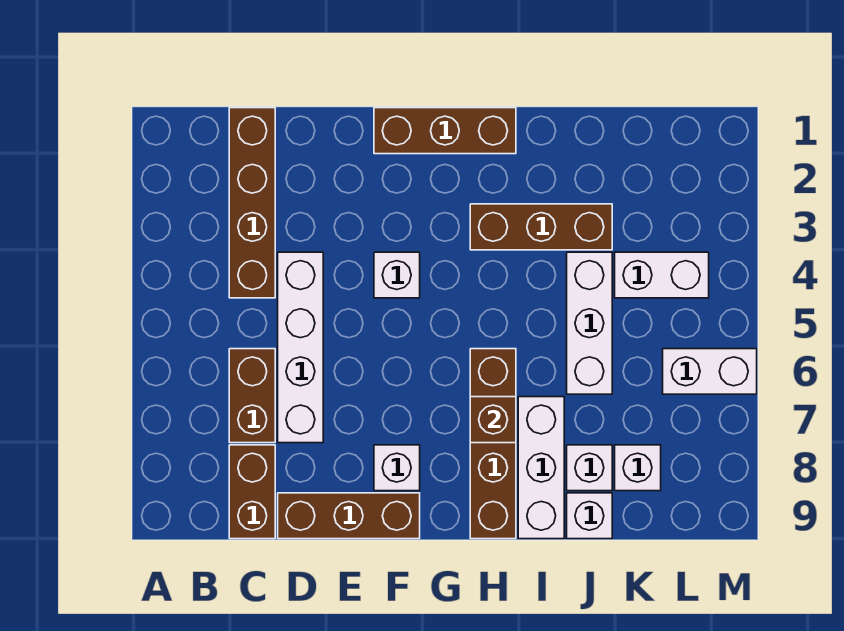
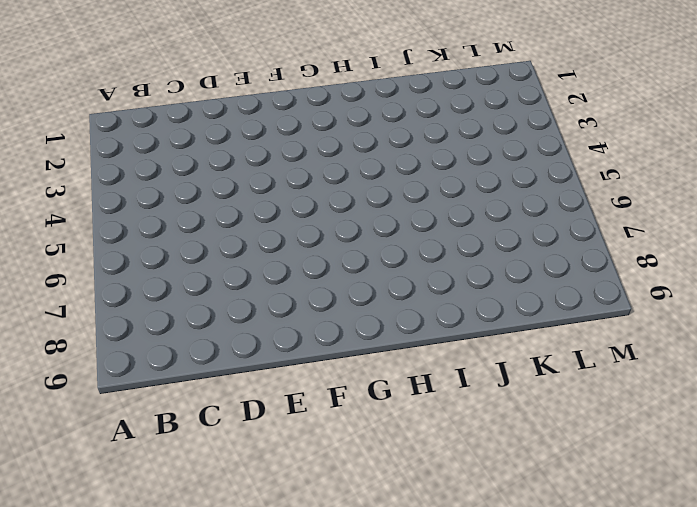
none -> brown 1x4 brick [229,108,275,298]
none -> brown 1x2 brick [229,349,275,443]
none -> brown 1x2 brick [229,445,275,539]

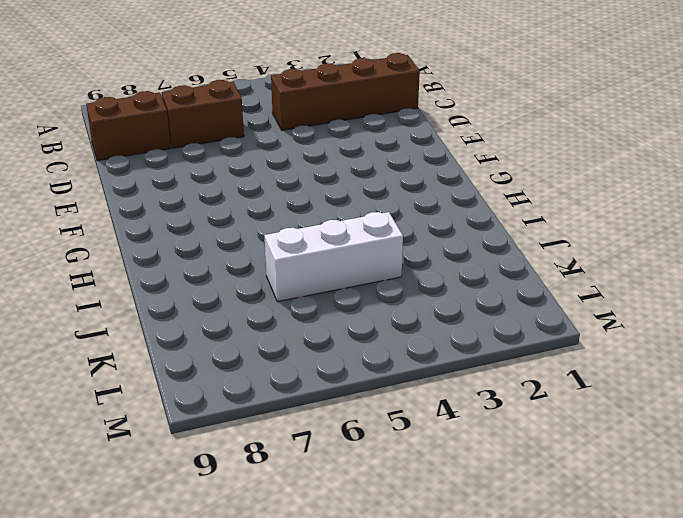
none -> white 1x4 brick [278,252,323,443]
none -> brown 1x3 brick [278,493,420,539]
none -> brown 1x3 brick [374,108,516,154]

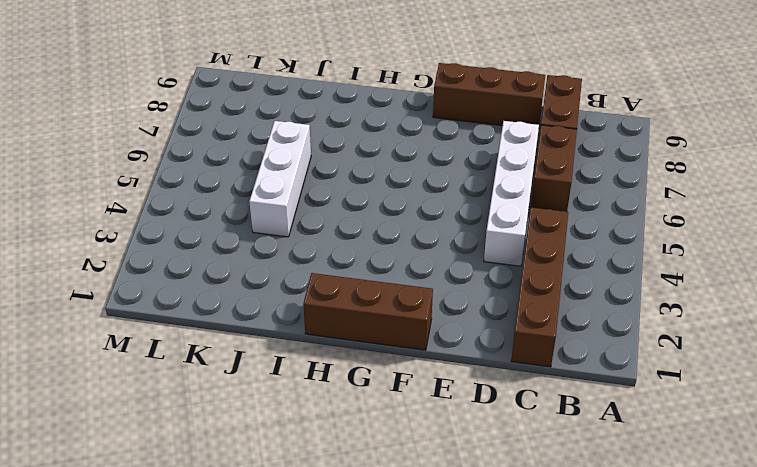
none -> white 1x1 brick [374,252,420,298]
none -> white 1x1 brick [374,445,420,491]
none -> brown 1x3 brick [470,204,612,250]

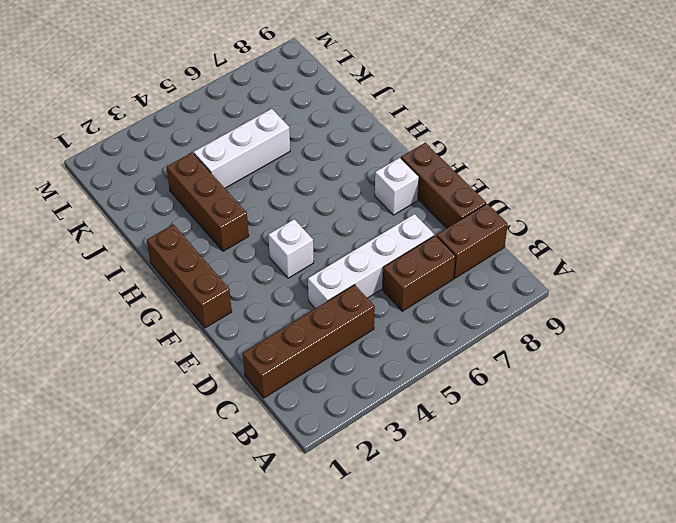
none -> brown 1x4 brick [470,349,516,539]
none -> white 1x3 brick [518,397,564,539]
none -> white 1x1 brick [567,445,612,491]

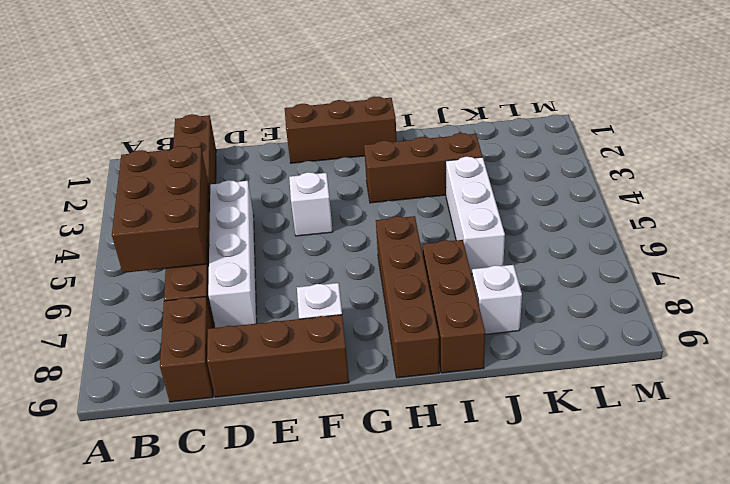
brown 2x3 brick [112,146,208,273] -> none
brown 1x3 brick [423,240,485,373] -> white 1x3 brick [518,397,564,539]
none -> white 1x1 brick [567,493,612,539]
none -> white 1x2 brick [615,252,709,298]
none -> white 1x1 brick [615,445,661,491]

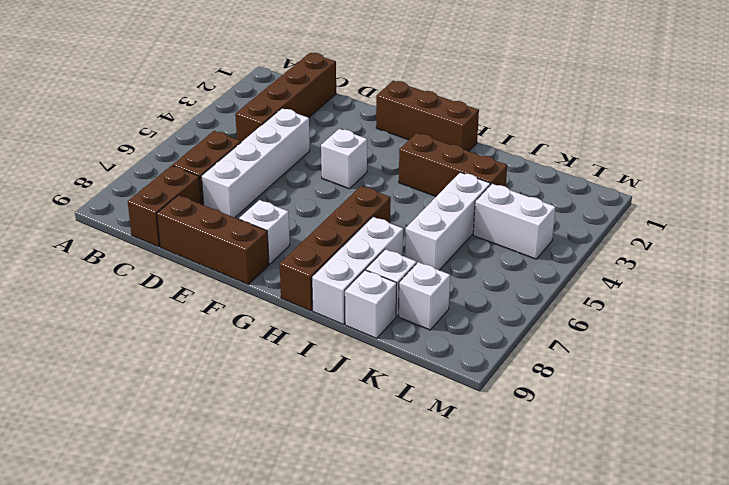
none -> white 1x2 brick [663,349,757,394]
none -> brown 1x1 brick [470,397,516,443]

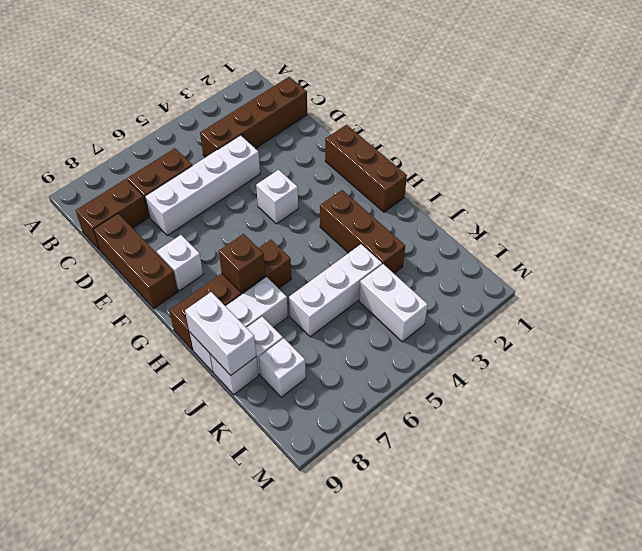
white 1x2 brick [185,292,256,375] -> white 1x2 brick moved to [663,349,757,394]

